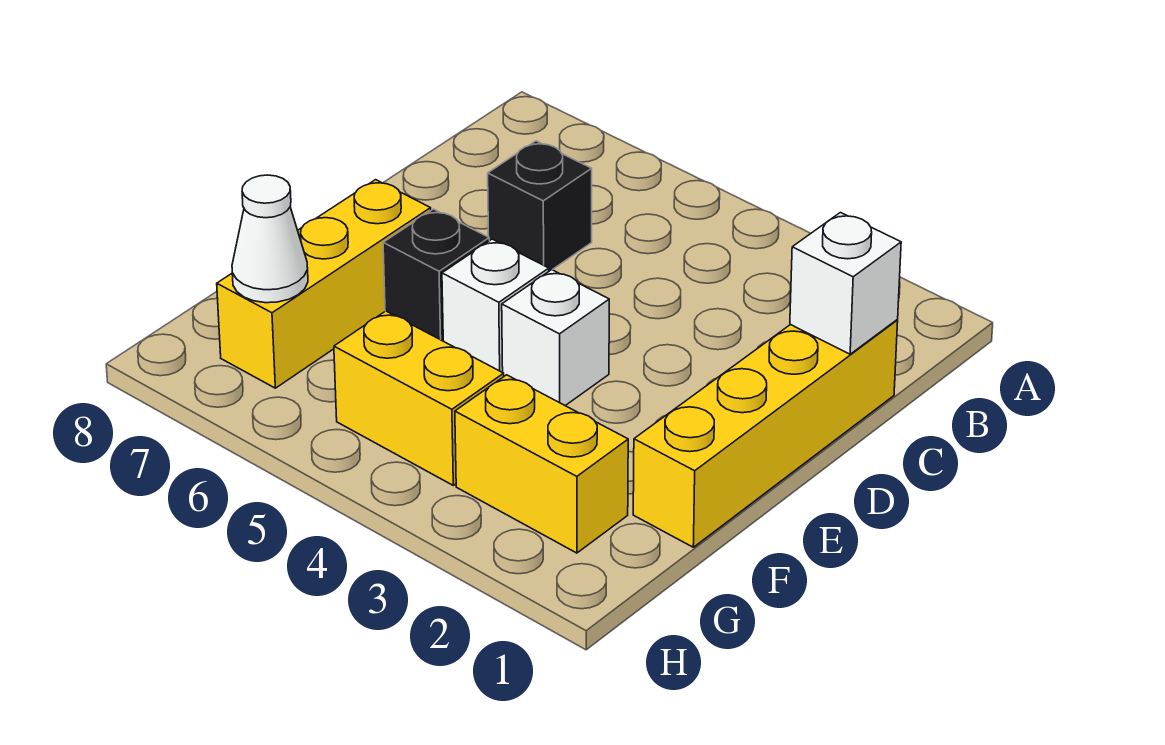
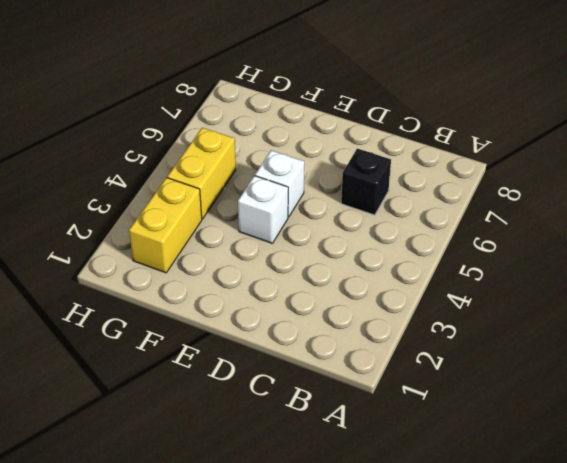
none -> yellow 1x4 brick [633,320,898,547]
none -> black 1x1 brick [383,209,489,341]

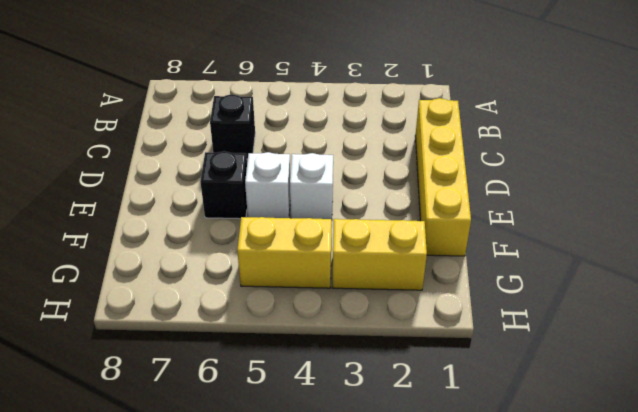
none -> yellow 1x3 brick [217,180,431,388]
none -> white 1x1 brick [790,213,901,354]

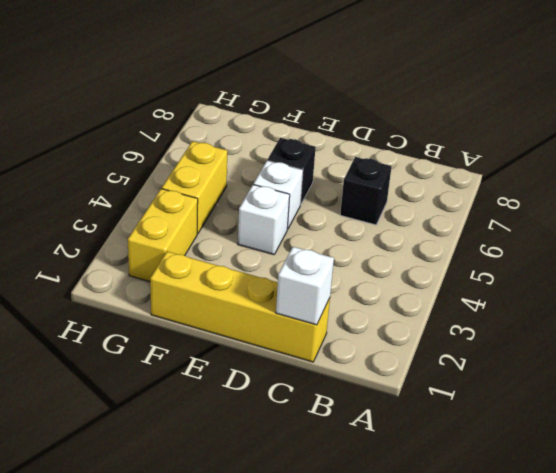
none -> yellow 1x3 brick [217,180,431,388]
none -> white 1x1 cone [232,175,308,303]

